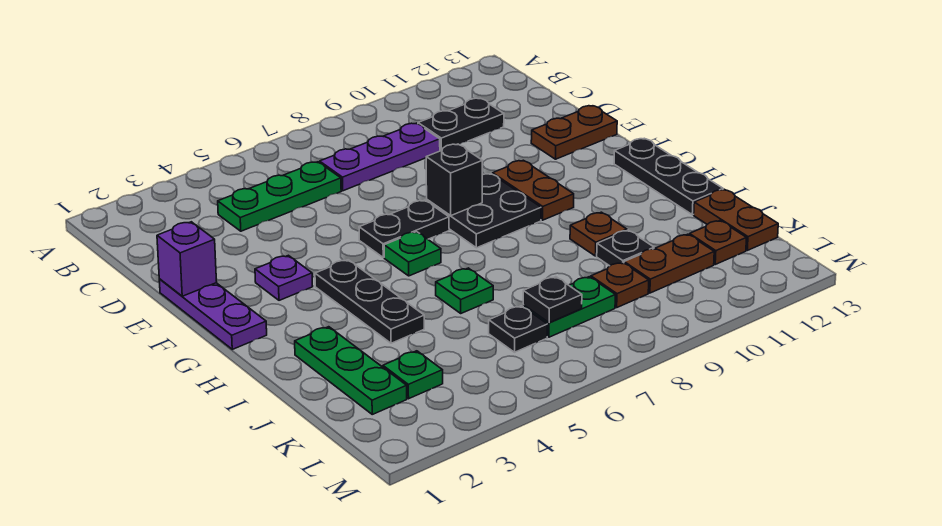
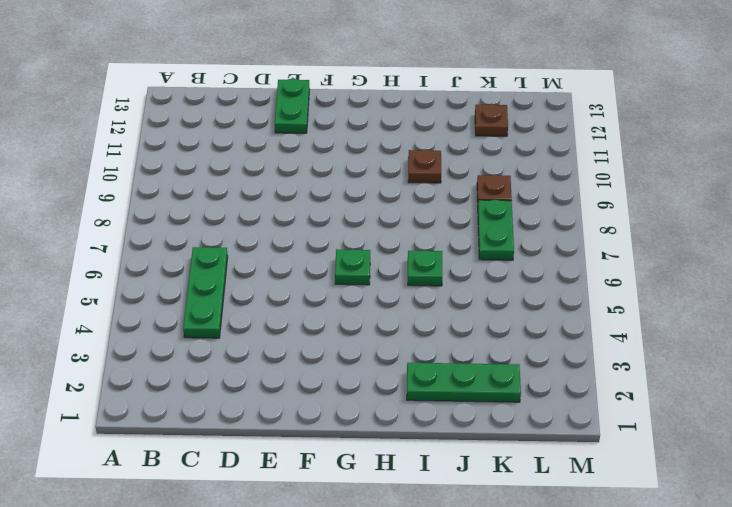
green 1x2 plate [275,79,310,133] -> brown 1x2 plate [531,106,617,159]
none -> purple 1x3 plate [320,123,440,191]
none -> black 1x2 plate [418,98,504,151]
none -> purple 1x3 plate [159,279,267,349]

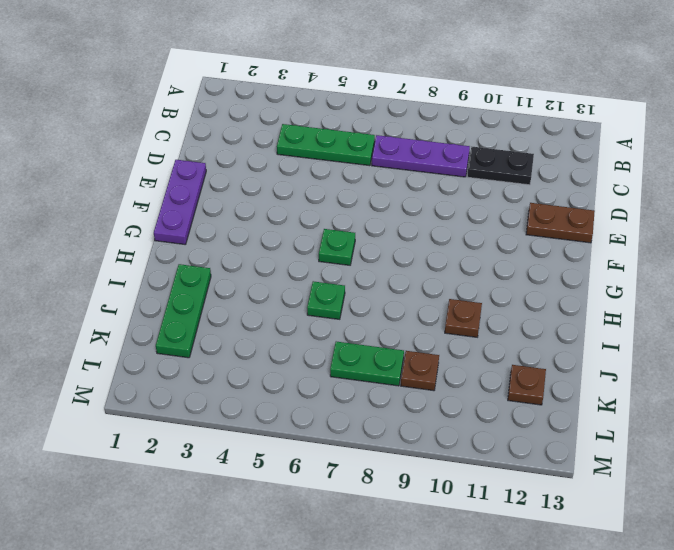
none -> purple 1x1 plate [255,255,313,300]
none -> black 1x2 plate [359,200,449,258]
none -> black 2x2 plate [427,174,541,248]

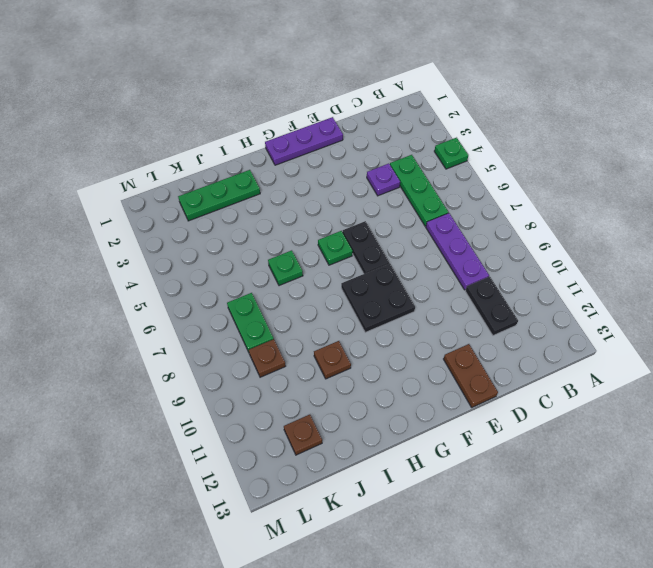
green 1x1 plate [434,138,468,169] -> green 1x1 plate moved to [383,351,443,399]
purple 1x1 plate [367,164,400,196] -> purple 1x1 plate moved to [255,255,313,300]
none -> brown 1x2 plate [493,160,574,220]
none -> black 1x3 plate [315,260,424,343]
none -> black 1x3 plate [614,138,723,215]

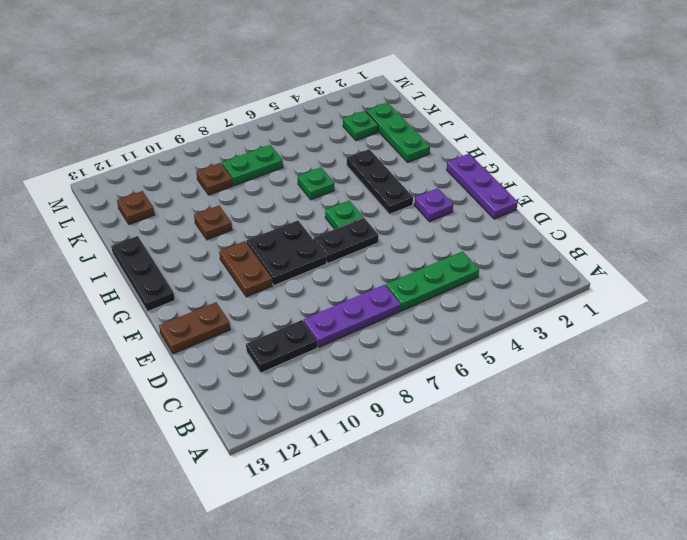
none -> black 1x1 plate [597,230,654,266]
none -> brown 1x2 plate [694,189,778,250]
none -> black 1x1 plate [489,306,548,352]

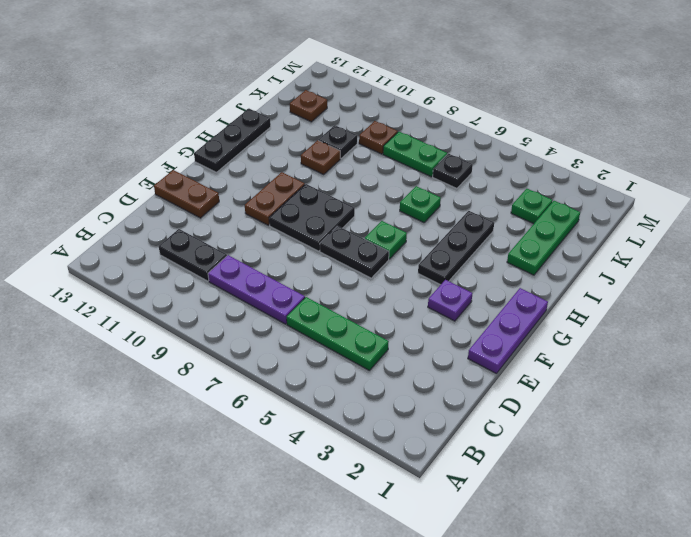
none -> brown 1x2 plate [694,189,778,250]
none -> brown 1x2 plate [624,234,714,293]
none -> purple 1x1 brick [157,222,217,296]

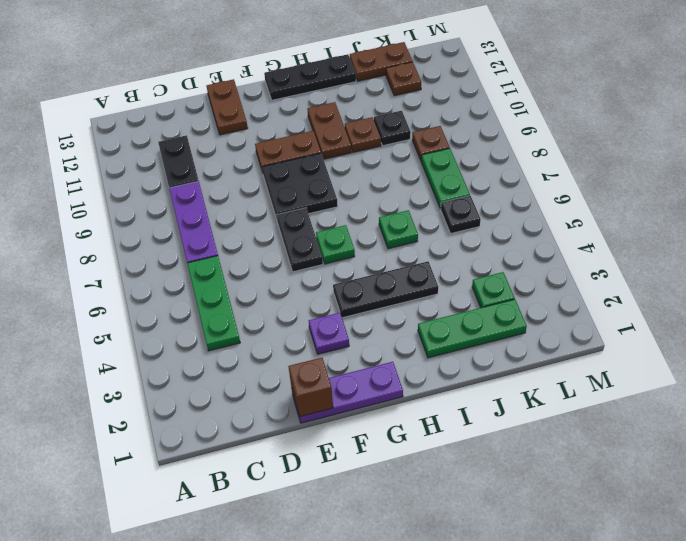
brown 1x1 brick [288,358,333,417] -> purple 1x1 brick [157,222,217,296]
brown 1x2 plate [307,102,351,159] -> brown 1x2 plate moved to [624,234,714,293]
none -> black 1x1 brick [426,144,482,216]
none -> black 1x1 plate [523,277,582,323]

